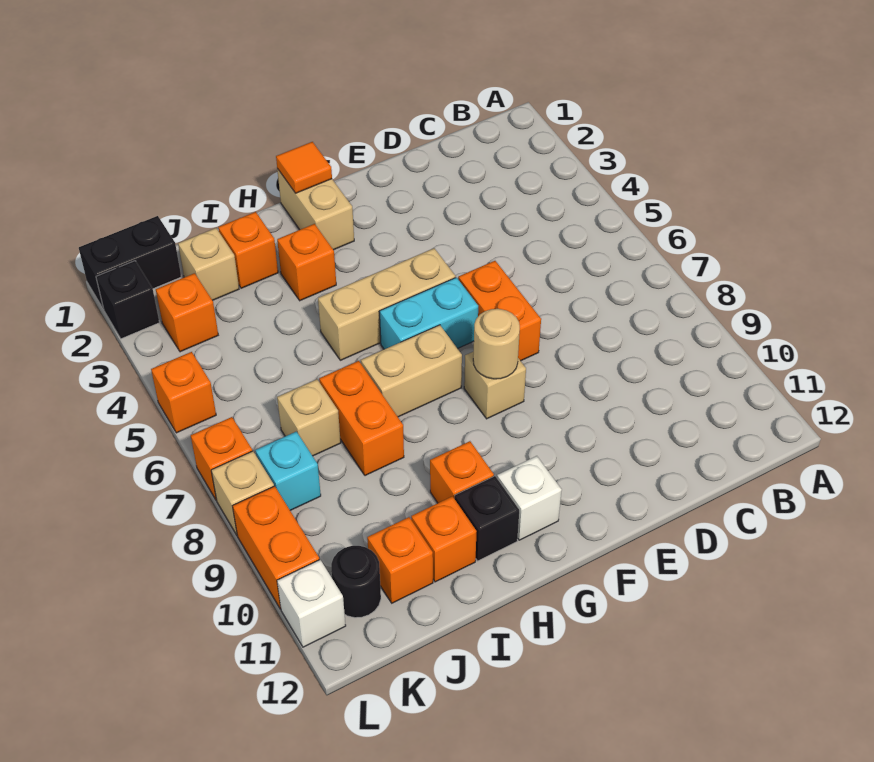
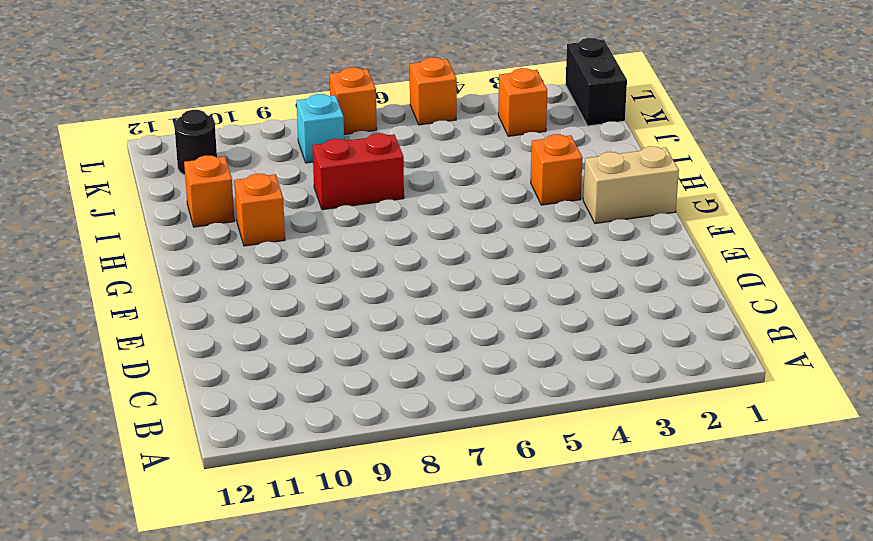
red 1x2 brick [312,133,404,210] -> orange 1x2 brick [319,361,404,476]
none -> orange 1x2 brick [458,261,541,361]
none -> tan 1x3 brick [318,248,455,360]
none -> cyan 1x2 brick [379,277,478,349]

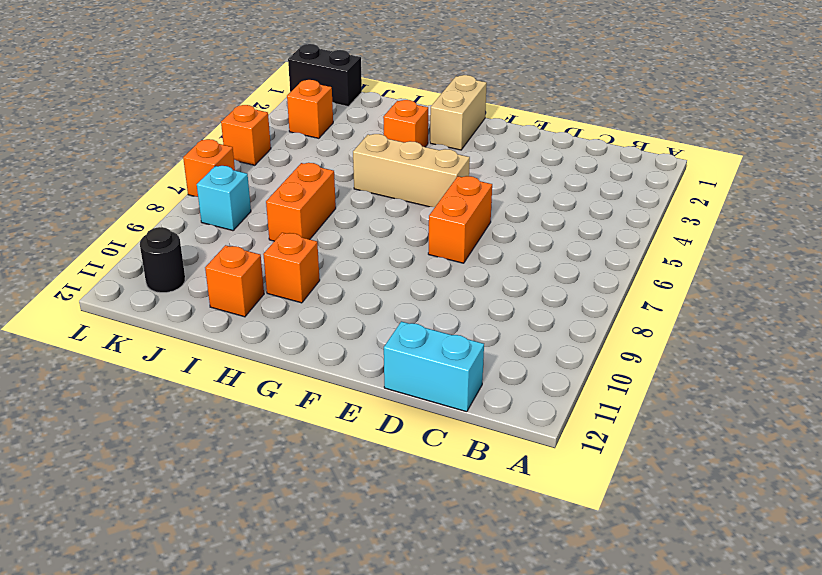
cyan 1x2 brick [384,321,484,412] -> cyan 1x2 brick moved to [379,277,478,349]
none -> tan 1x1 brick [464,351,526,419]
none -> tan 1x2 brick [361,325,462,417]
none -> white 1x1 brick [497,456,562,540]

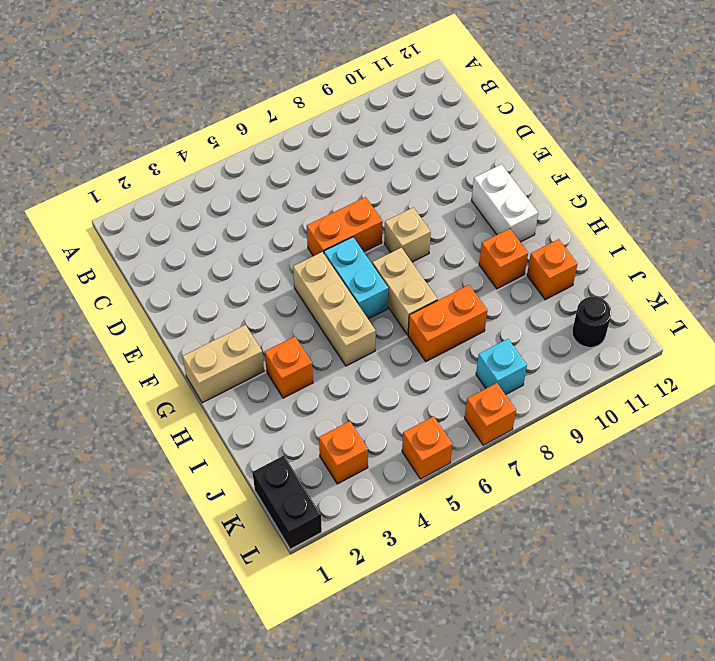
white 1x2 brick [472,164,538,242] -> white 1x1 brick [497,456,562,540]
none -> black 1x1 brick [455,476,519,561]
none -> orange 1x1 brick [218,212,278,288]
none -> tan 1x1 brick [178,228,239,300]

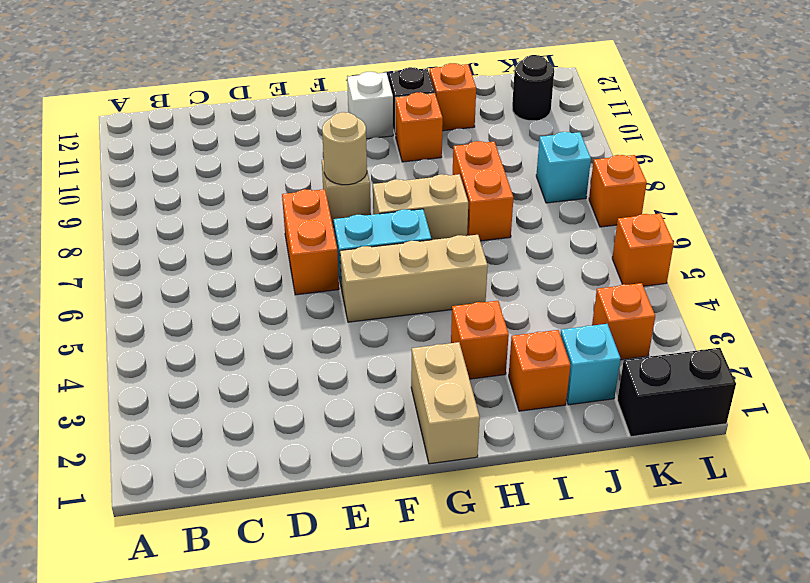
cyan 1x1 brick [560,324,620,405] -> tan 1x1 brick [178,228,239,300]
none -> tan 1x1 brick [277,379,341,456]
none -> orange 1x1 brick [367,517,433,603]
none -> black 1x1 brick [96,261,159,339]

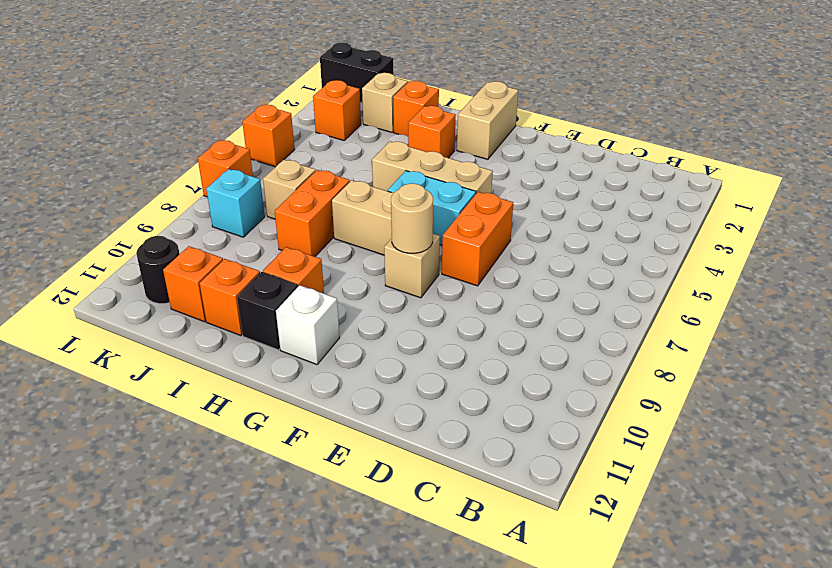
none -> black 1x1 brick [96,261,159,339]
none -> tan 1x1 brick [211,451,274,535]
none -> orange 1x2 brick [233,486,319,609]

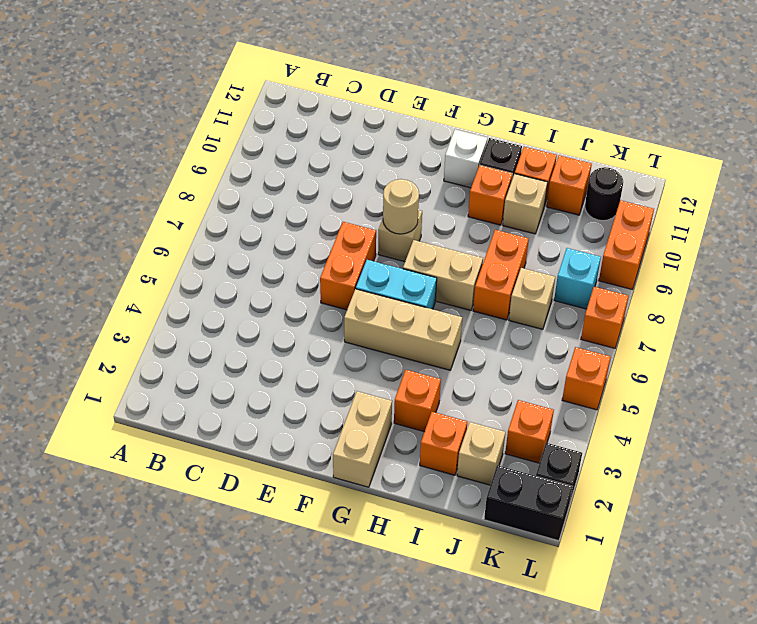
tan 1x1 brick [503,174,548,234] -> tan 1x1 brick moved to [211,451,274,535]
none -> white 1x1 brick [277,560,346,647]
none -> orange 1x1 tile [276,142,332,193]

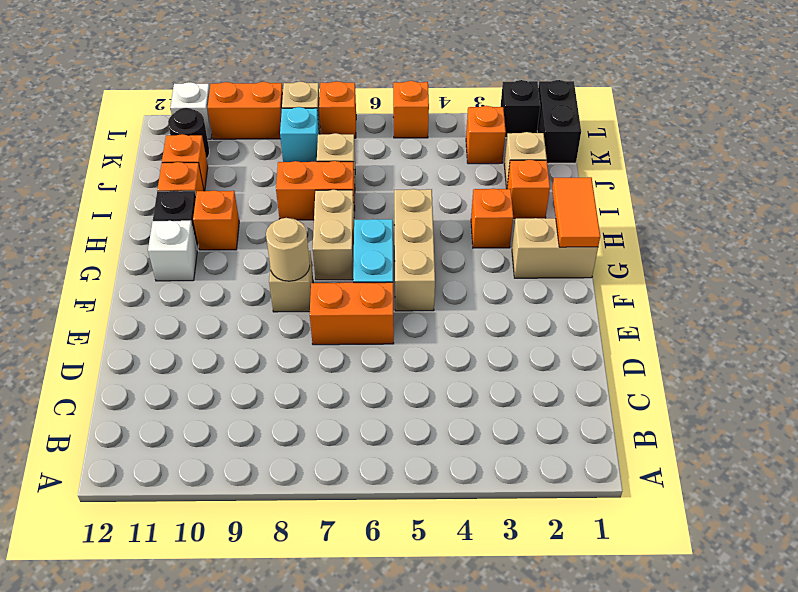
orange 1x2 tile [552,177,600,247] -> orange 1x1 tile [276,142,332,193]

